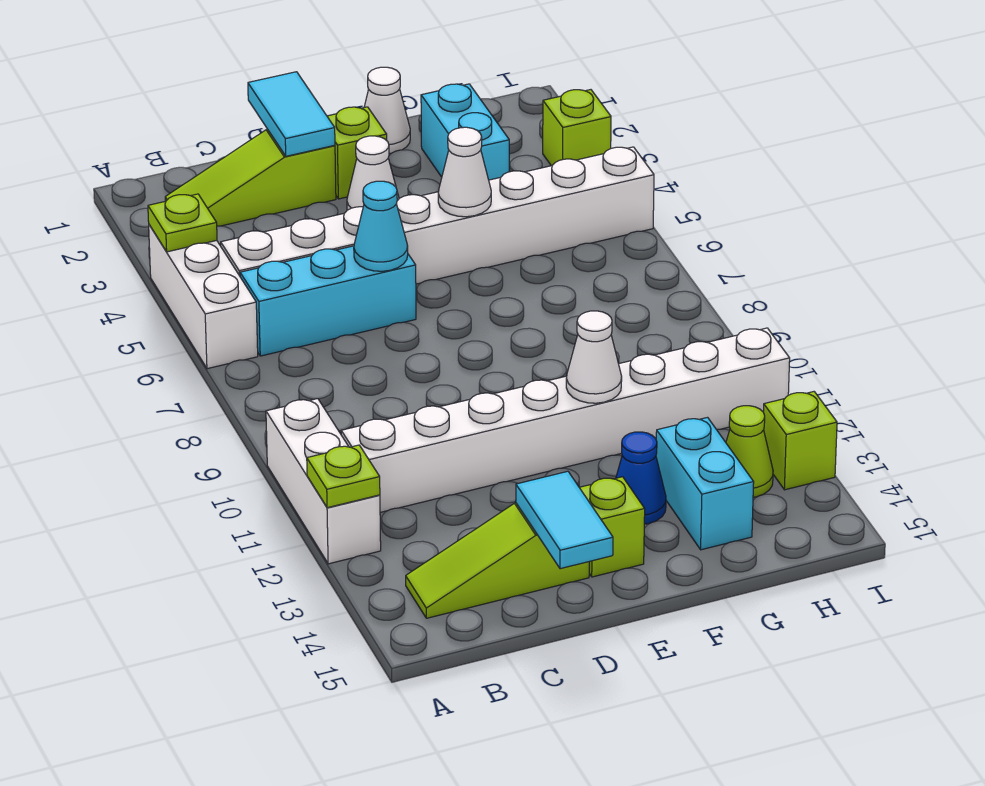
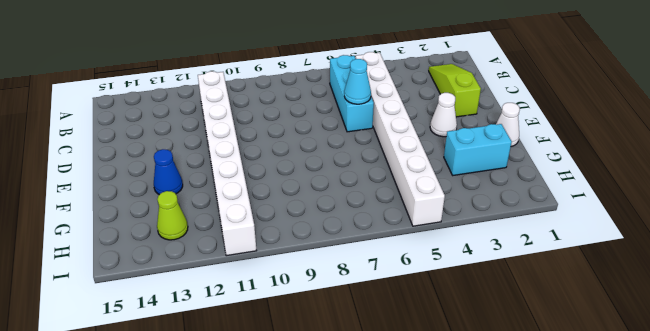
none -> white 1x3 brick [149,225,258,369]
none -> white 1x3 brick [266,399,381,564]
none -> lime 1x3 slope [406,503,589,618]

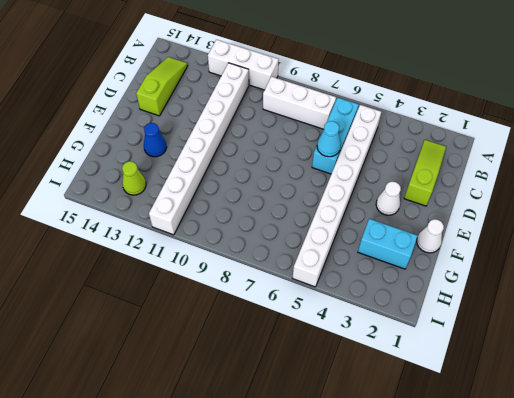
white 1x3 brick [263,77,336,129] -> white 1x3 brick moved to [149,225,258,369]
none -> lime 1x1 brick [327,107,387,199]
none -> lime 1x1 brick [579,477,645,577]
none -> cyan 1x2 brick [656,418,754,550]

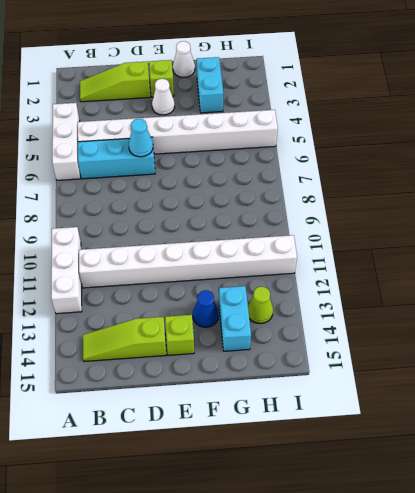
none -> lime 1x1 brick [543,90,611,166]
none -> lime 1x1 brick [763,392,837,490]
none -> lime 1x1 plate [148,194,217,252]

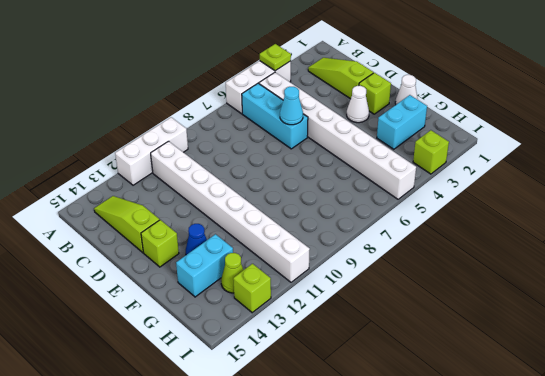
none -> lime 1x1 plate [307,445,380,508]
none -> cyan 1x2 tile [248,72,335,156]
none -> cyan 1x2 tile [516,471,613,569]

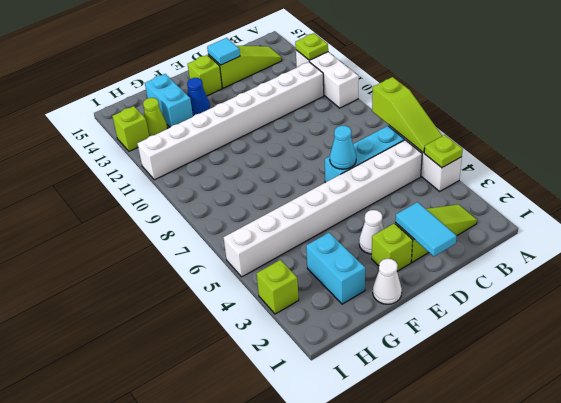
lime 1x3 slope [372,77,442,153] -> none
cyan 1x1 tile [207,38,240,65] -> cyan 1x2 tile [516,471,613,569]
none -> white 1x1 cone [438,127,491,217]
none -> white 1x1 cone [566,311,622,403]

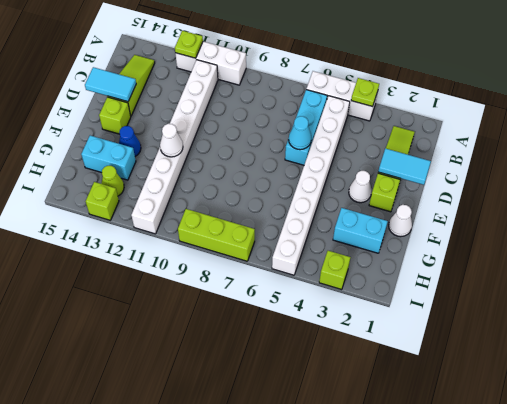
lime 1x3 brick [178,209,255,261] -> none
none -> white 1x1 cone [438,127,491,217]

